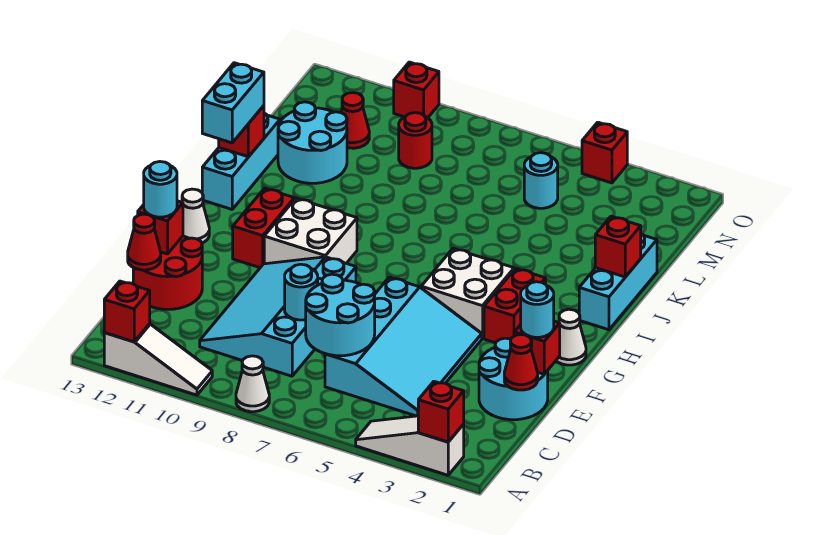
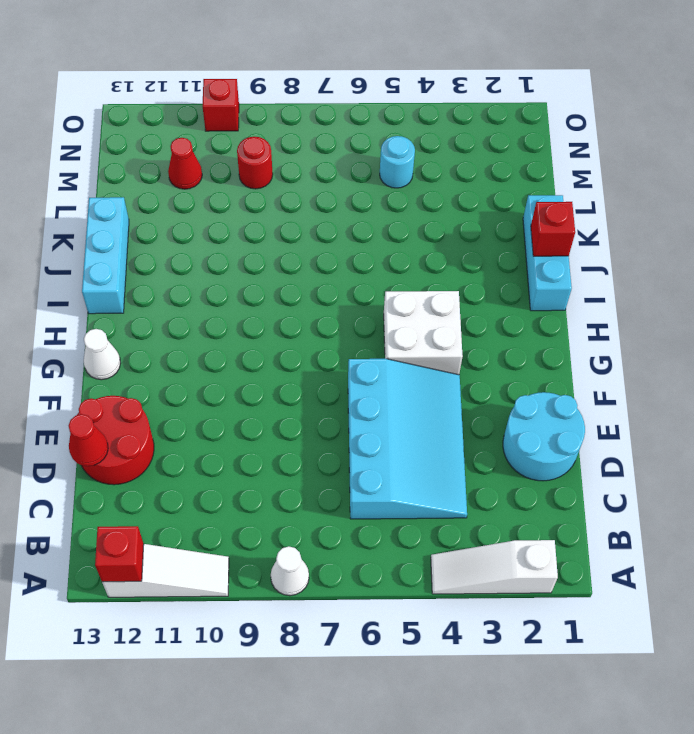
none -> cyan 3x4 slope [200,257,356,376]
none -> white 1x1 cone [556,309,586,365]
none -> red 1x2 brick [484,269,546,343]
none -> white 2x2 brick [264,198,357,264]

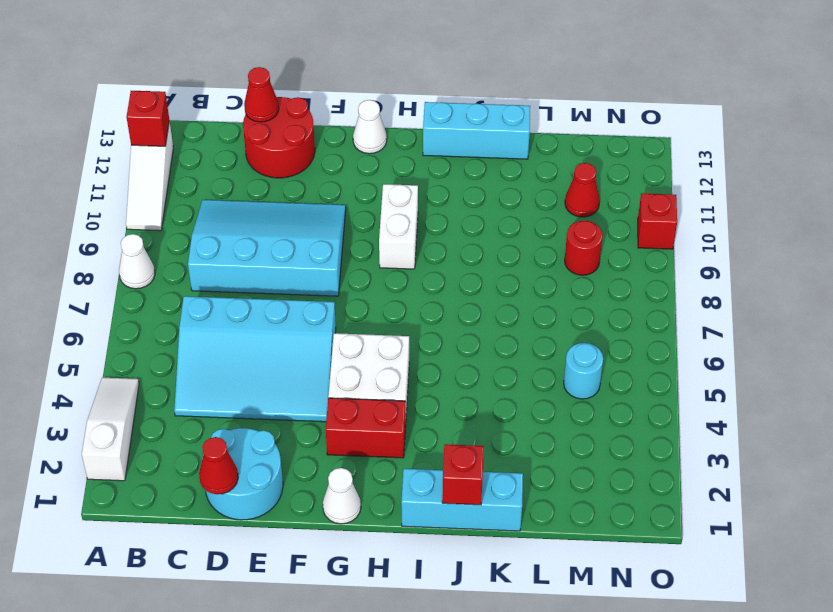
white 1x2 brick [379,184,418,269] -> white 2x2 brick [264,198,357,264]
none -> red 1x2 brick [233,188,294,268]
none -> cyan 2x2 round brick [278,102,347,183]
none -> red 1x1 brick [582,122,627,183]
none -> red 1x1 brick [418,381,464,442]

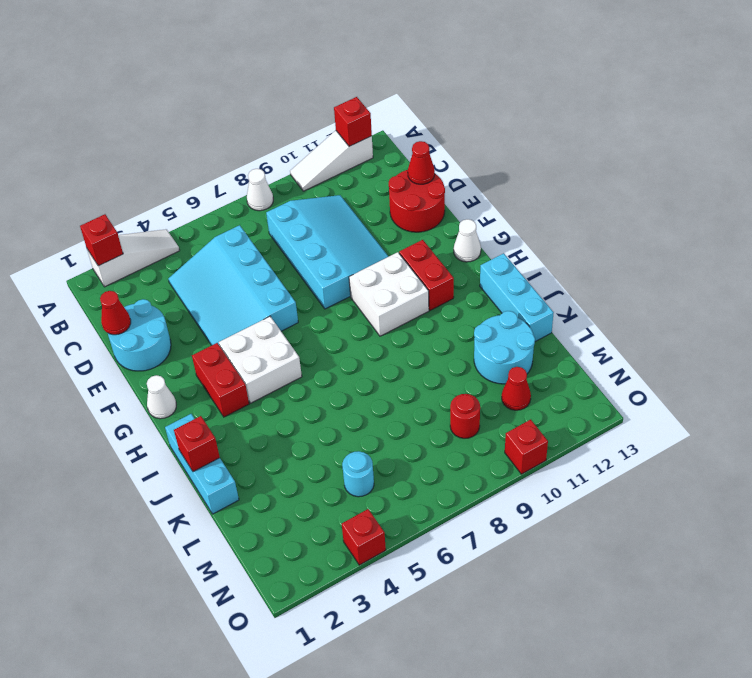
none -> cyan 2x2 round brick [306,274,375,356]
none -> cyan 1x1 round brick [285,264,318,320]
none -> red 1x1 brick [514,321,560,374]
none -> red 1x1 brick [138,201,183,254]

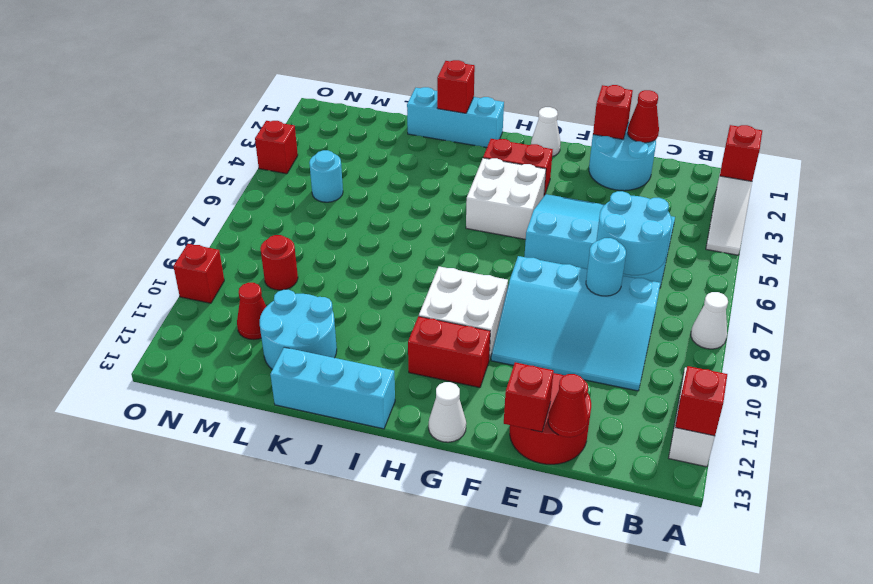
none -> red 1x1 brick [219,106,264,157]
none -> cyan 1x1 round brick [521,282,554,337]
none -> cyan 1x1 round brick [144,162,177,217]
none -> cyan 1x2 brick [202,63,264,143]

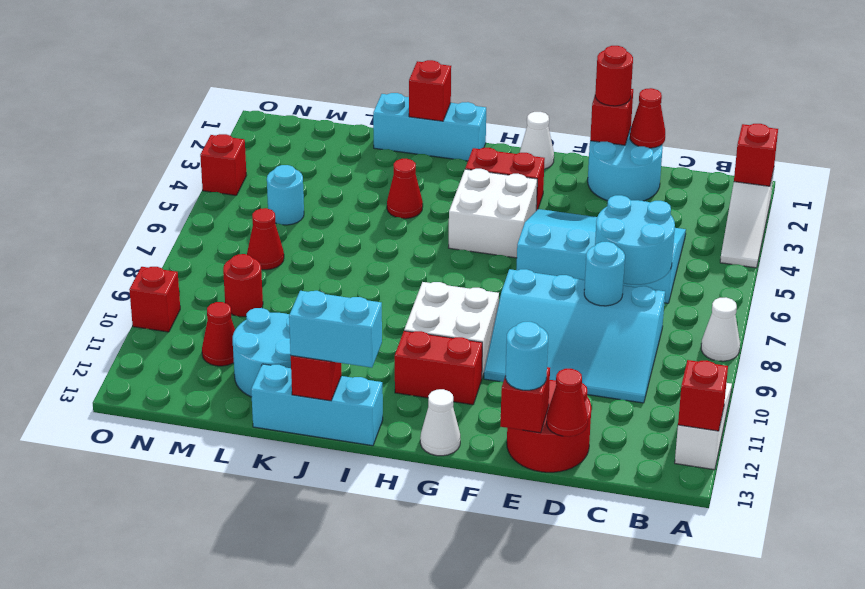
red 1x1 round brick [595,46,633,106] -> cyan 1x1 round brick [521,282,554,337]
red 1x1 cone [387,159,423,219] -> none
red 1x1 cone [247,208,284,270] -> none

